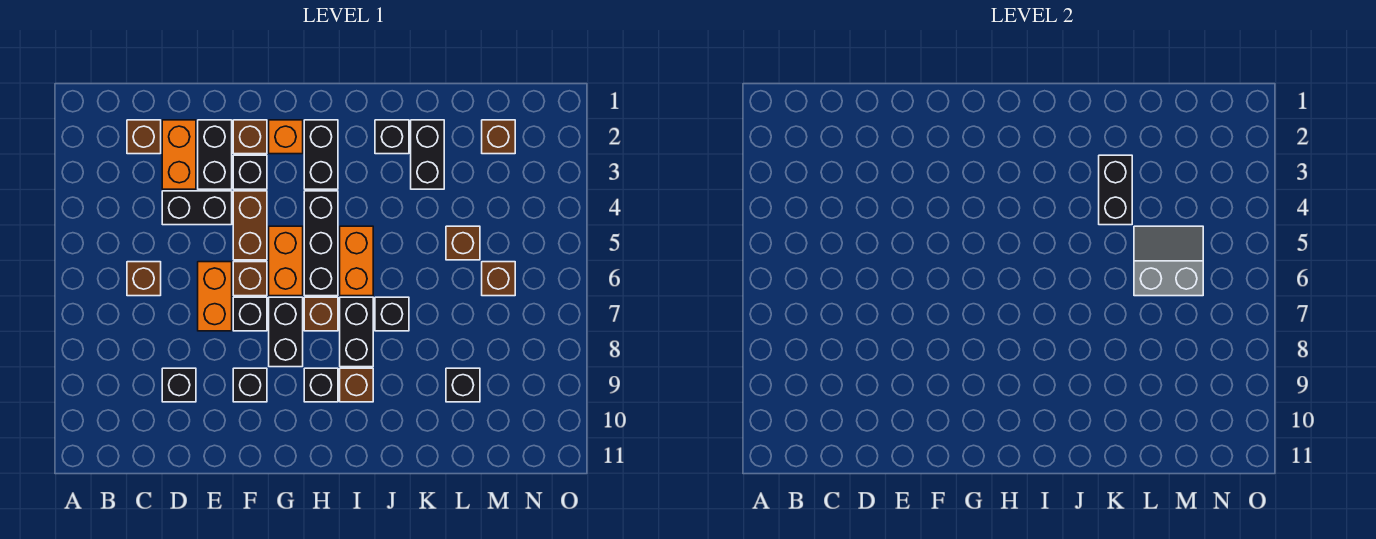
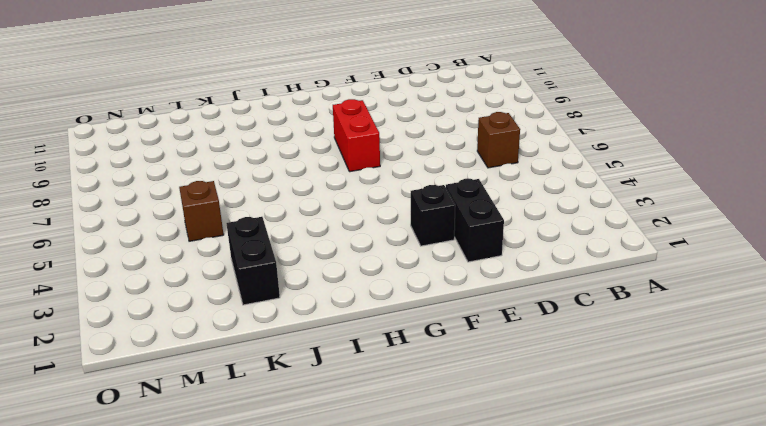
red 1x2 brick [333,99,380,172] -> black 1x2 brick [269,297,303,367]
none -> brown 1x1 brick [127,120,161,154]
none -> orange 1x2 brick [162,120,196,189]
none -> black 1x2 brick [162,191,232,225]
none -> black 1x1 brick [162,368,196,402]

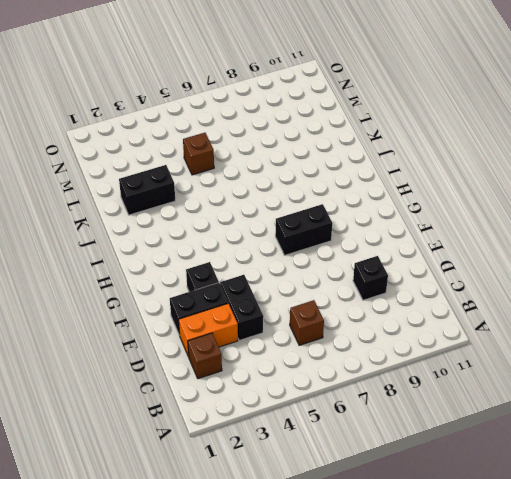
none -> orange 1x2 brick [198,262,232,331]
none -> brown 1x1 brick [233,120,267,154]
none -> brown 1x2 brick [233,191,267,260]
none -> brown 1x1 brick [233,262,267,296]

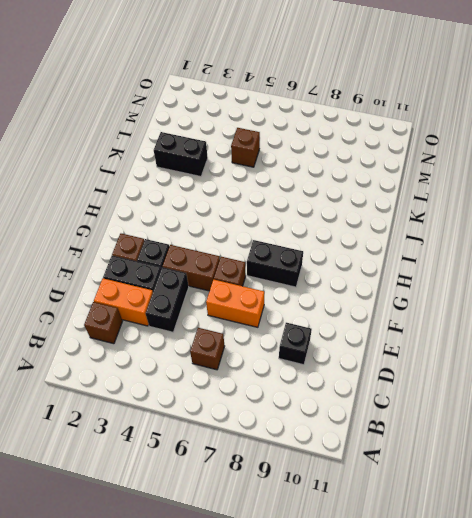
none -> black 1x1 brick [233,297,267,331]
none -> black 1x1 brick [233,368,267,402]
none -> orange 1x1 brick [269,120,303,154]
none -> orange 1x2 brick [269,226,303,296]

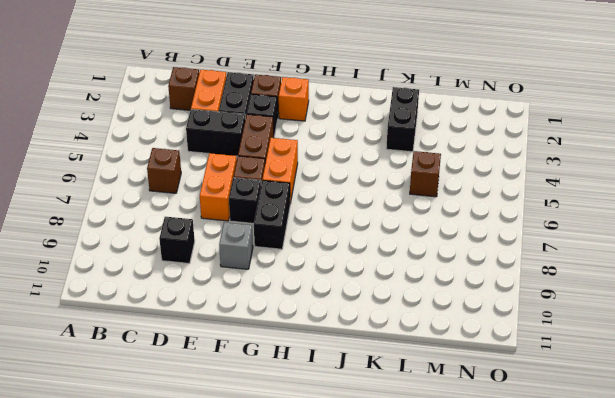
grey 1x1 brick [219,222,253,269] -> black 1x1 brick [233,368,267,402]
none -> black 1x2 brick [304,120,338,189]
none -> black 1x3 brick [304,191,338,296]
none -> brown 1x1 brick [304,297,338,331]
none -> black 1x1 brick [304,368,338,402]

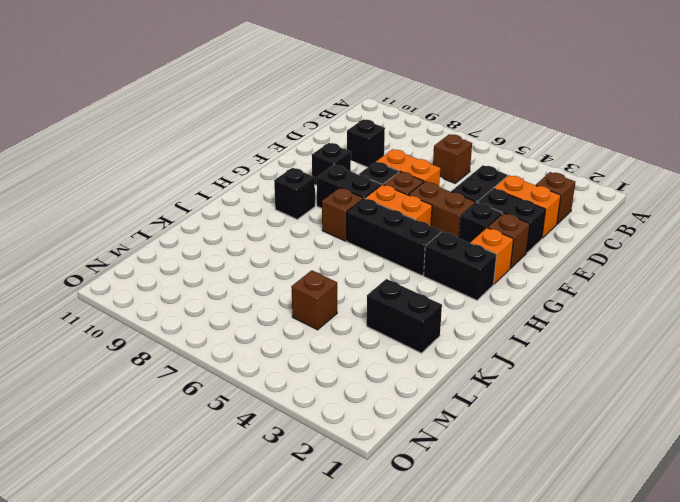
none -> orange 1x2 brick [340,226,373,296]
none -> black 1x2 brick [340,297,373,367]
none -> brown 1x1 brick [340,368,373,402]
none -> black 1x1 brick [375,120,409,154]

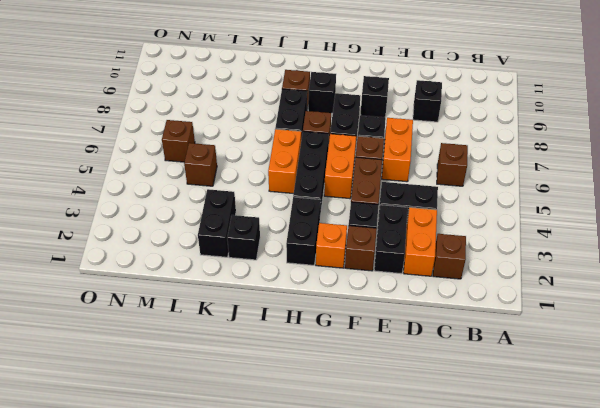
none -> black 1x1 brick [375,297,409,331]
none -> black 1x1 brick [446,368,480,402]
none -> brown 1x1 brick [482,120,515,154]
none -> black 1x2 brick [1099,155,1132,225]

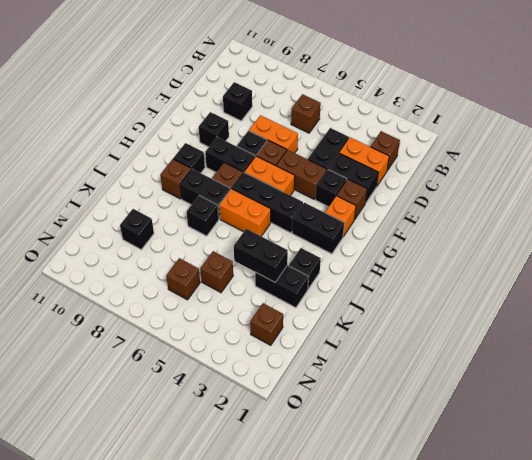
none -> grey 2x2 slope [1134,226,1203,296]

